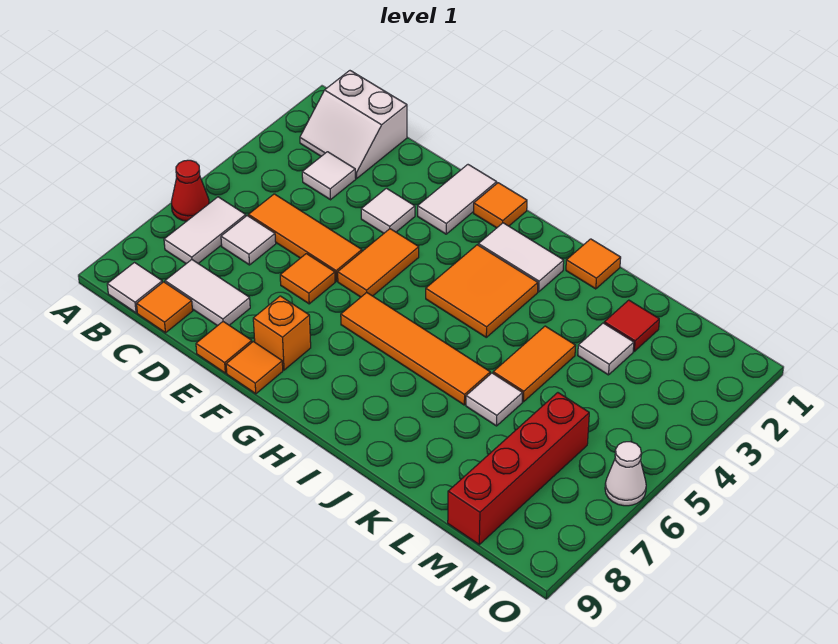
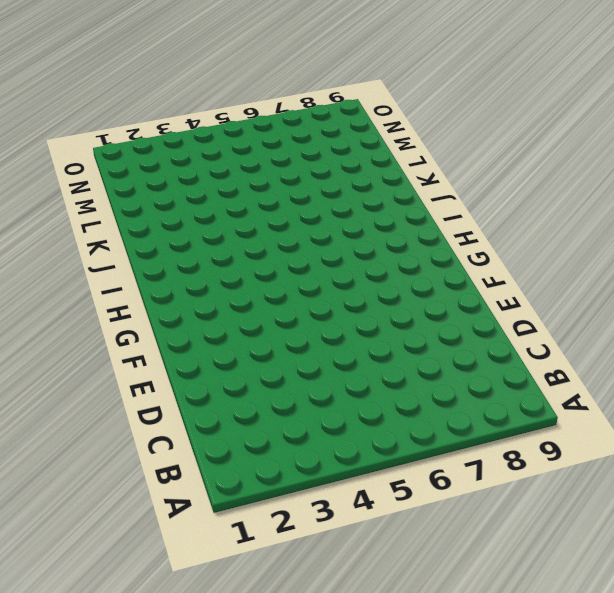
none -> red 1x1 cone [172,160,209,221]
none -> white 2x2 slope [300,71,407,178]
none -> white 1x2 tile [164,197,246,264]

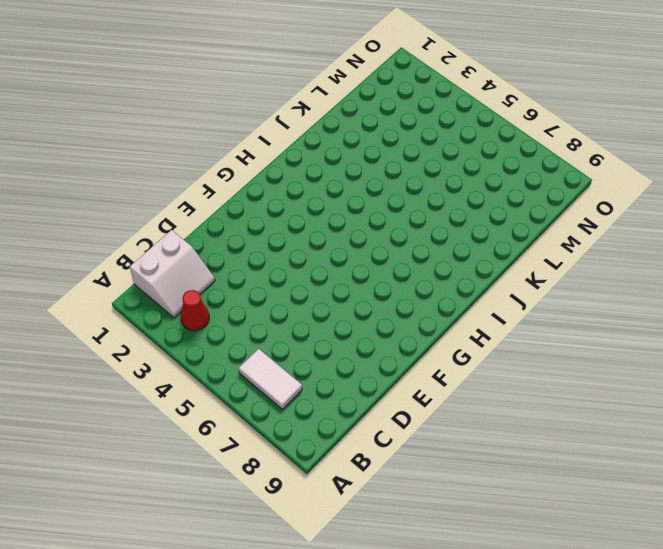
red 1x1 cone [181,290,209,331] -> red 1x1 cone moved to [172,160,209,221]
none -> white 1x1 tile [107,263,162,313]
none -> white 1x1 tile [302,152,356,200]
none -> orange 1x3 tile [248,194,362,281]

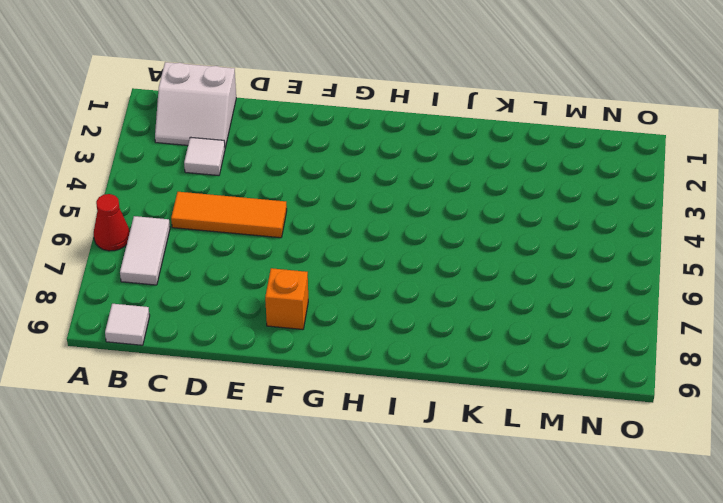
none -> white 1x1 tile [221,216,276,265]
none -> white 1x2 tile [165,260,250,326]
none -> orange 1x1 tile [137,282,193,333]

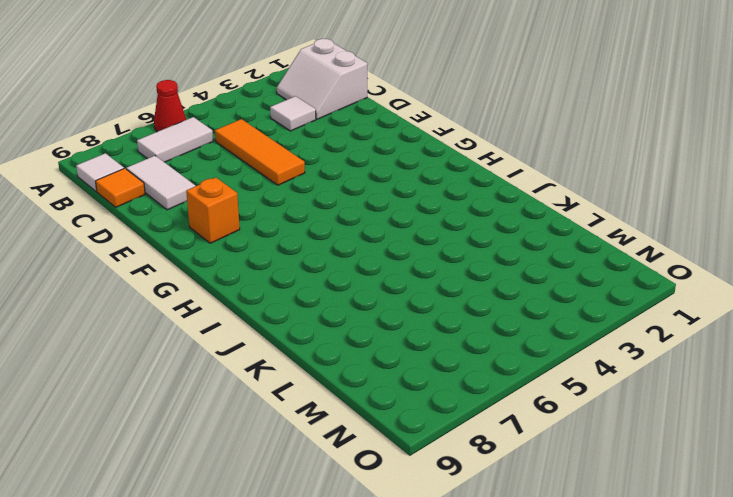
none -> white 1x1 tile [221,216,276,265]
none -> white 1x1 tile [361,188,415,233]
none -> orange 1x1 tile [280,254,335,304]

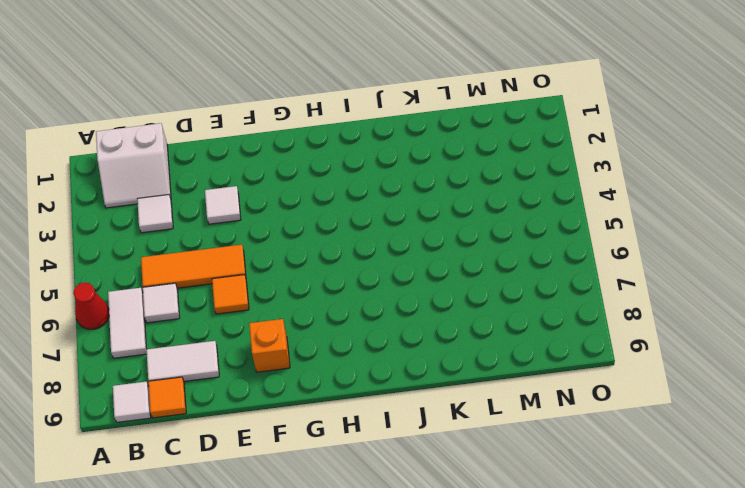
none -> orange 1x1 tile [196,322,252,373]
none -> white 1x2 tile [418,165,497,234]
none -> orange 1x2 tile [338,229,419,297]

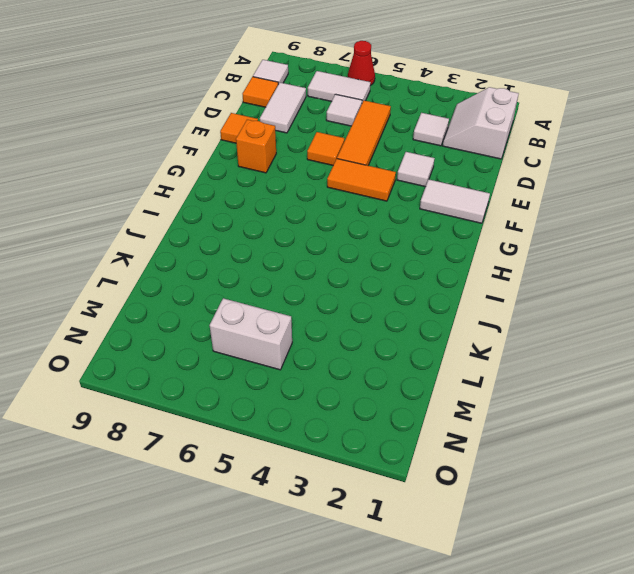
white 1x2 brick [210,298,292,370] -> red 1x4 brick [448,393,589,545]
none -> orange 1x1 tile [226,342,283,394]
none -> orange 1x1 tile [474,183,527,228]
none -> orange 1x4 tile [341,293,490,405]

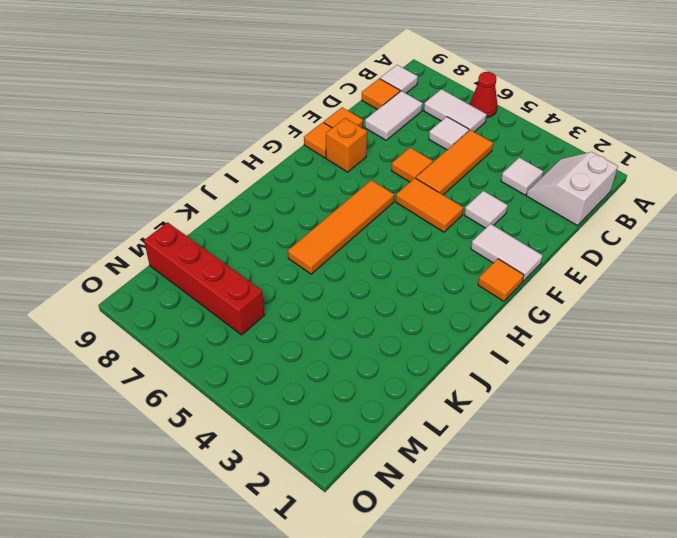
none -> white 1x2 tile [478,223,564,292]
none -> orange 2x2 tile [426,245,538,337]
none -> orange 1x1 tile [566,239,621,289]

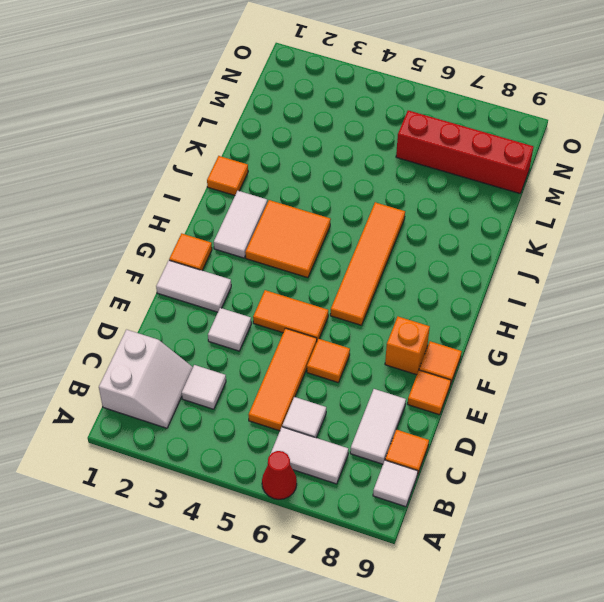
none -> orange 1x2 tile [493,326,576,402]
none -> white 1x1 tile [466,373,523,426]
none -> red 1x1 tile [604,300,659,351]

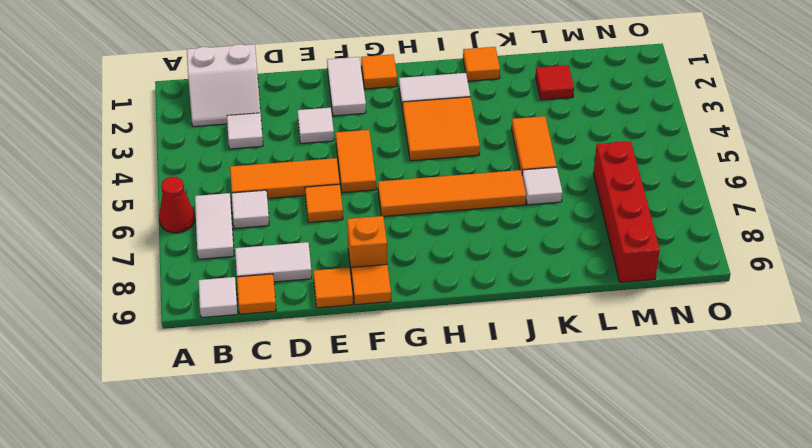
none -> white 1x1 tile [578,323,634,375]
none -> white 1x1 cone [605,442,646,506]

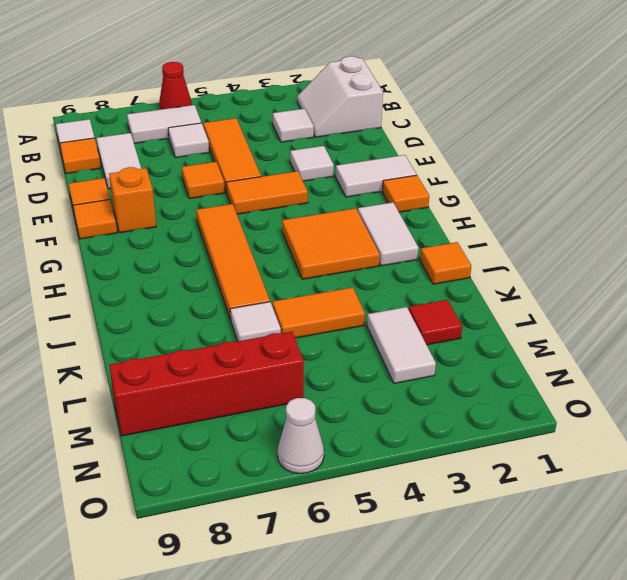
white 1x2 tile [367,307,436,383] -> white 1x1 tile [578,323,634,375]

